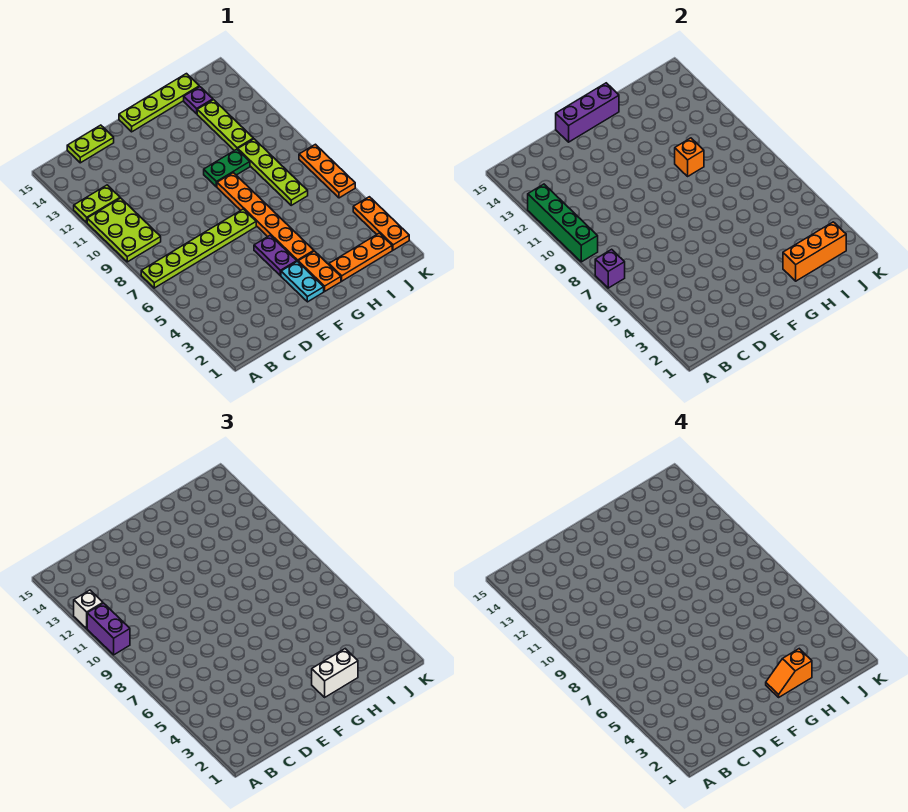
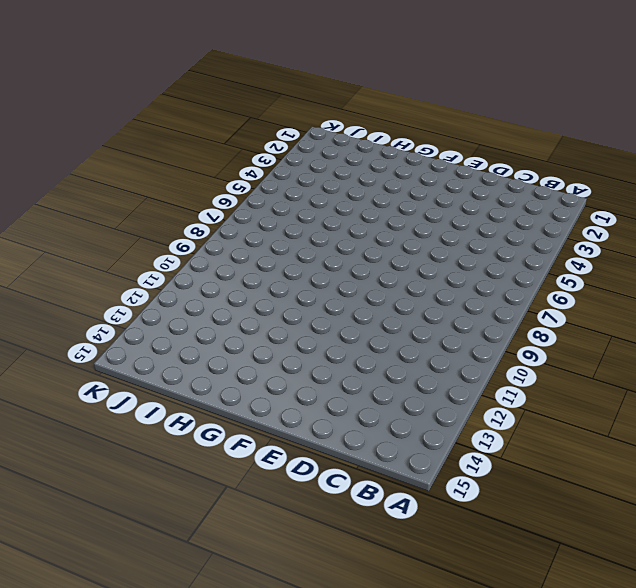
none -> lime 1x6 plate [141,209,256,288]
none -> lime 2x3 plate [87,198,161,262]
none -> lime 1x2 plate [74,185,120,222]

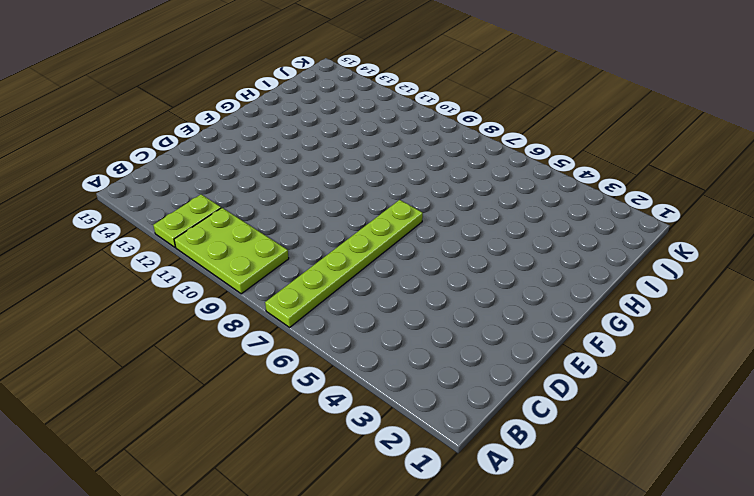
none -> lime 1x2 plate [67,125,114,163]
none -> cyan 1x2 plate [281,261,324,302]
none -> purple 1x2 plate [254,235,297,276]

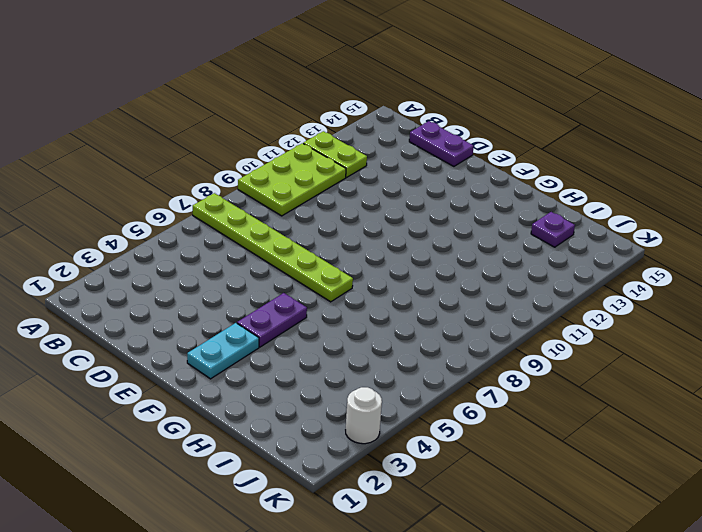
purple 1x2 plate [409,121,474,166] -> lime 1x2 plate [67,125,114,163]
white 1x1 round brick [346,387,382,444] -> orange 1x3 plate [353,197,409,250]
none -> lime 1x4 plate [119,74,199,132]
none -> orange 1x2 plate [298,251,341,291]
none -> orange 1x6 plate [217,173,314,261]

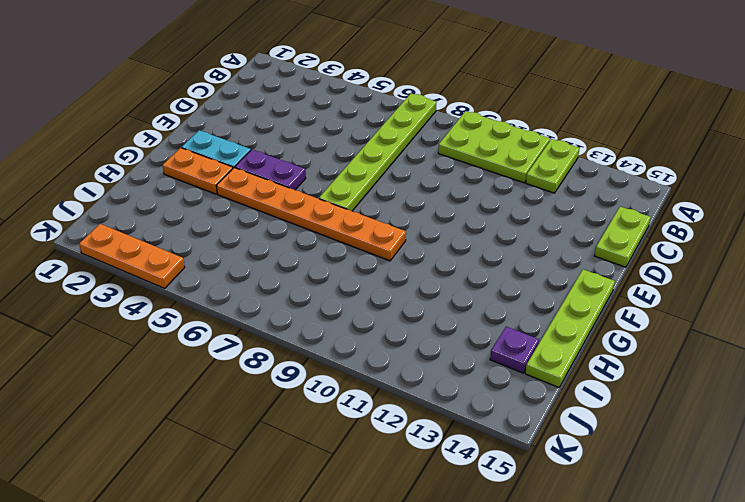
none -> green 1x2 plate [204,149,250,187]
none -> orange 1x3 plate [329,233,392,281]
none -> lime 1x4 plate [237,139,308,205]

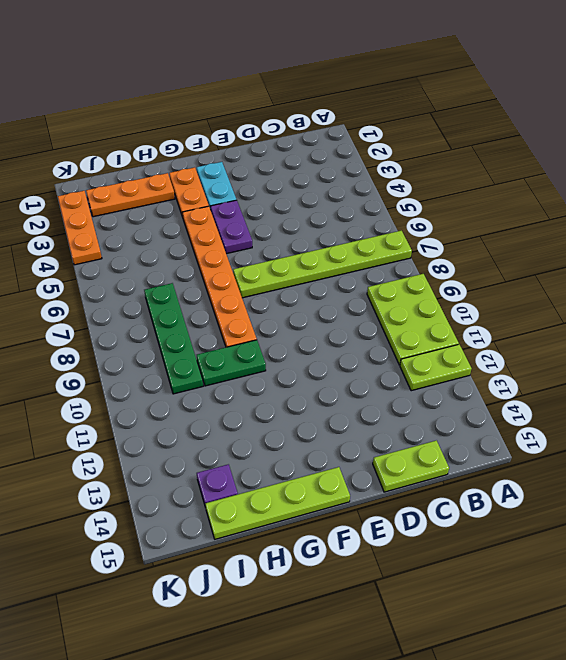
green 1x4 plate [144,283,203,394] -> lime 1x4 plate [237,139,308,205]
none -> lime 1x3 plate [197,100,253,151]
none -> orange 1x3 plate [299,144,355,198]
none -> purple 1x1 brick [595,249,625,288]

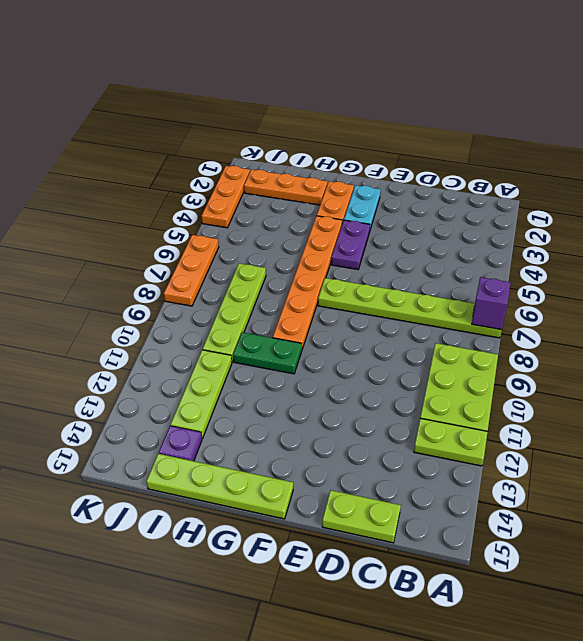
none -> green 1x4 brick [528,184,598,262]
none -> purple 1x3 brick [556,83,619,142]
none -> orange 1x3 brick [783,222,846,281]

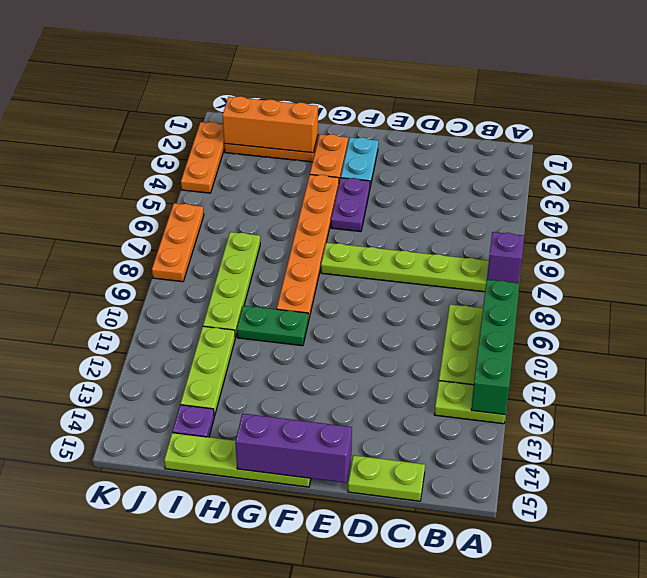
none -> orange 1x1 brick [675,138,704,176]
none -> purple 1x2 brick [87,603,130,655]
none -> white 1x1 brick [74,590,103,628]

